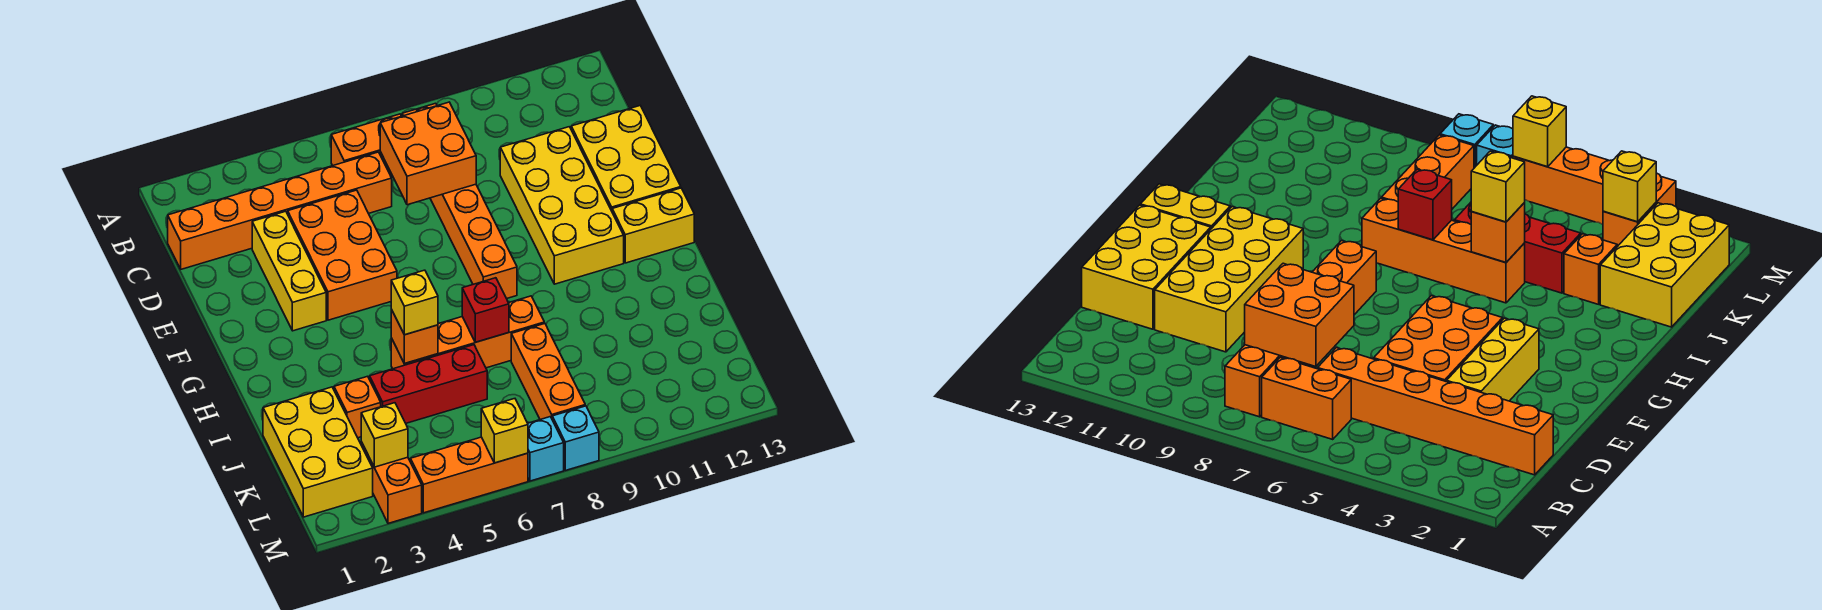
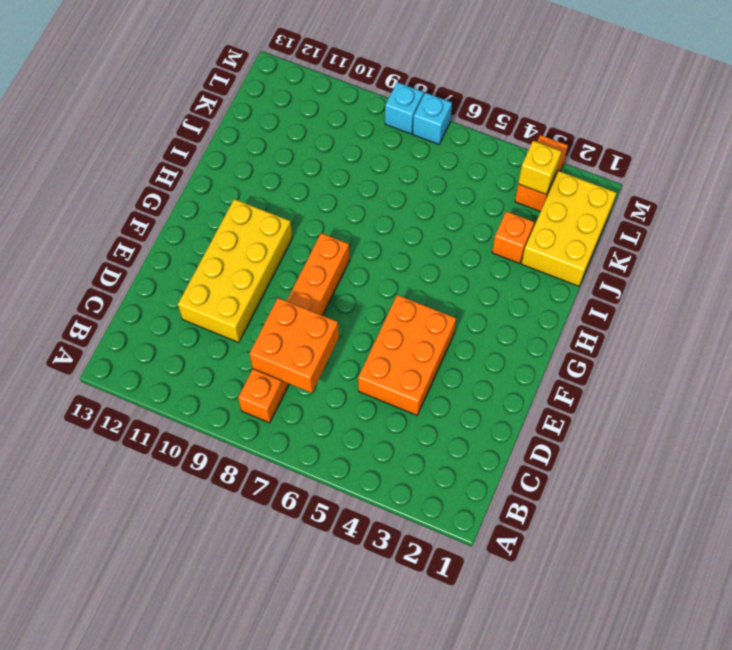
none -> orange 1x2 brick [331,114,401,175]
none -> orange 1x6 brick [168,152,392,269]
none -> yellow 1x3 brick [252,211,326,331]

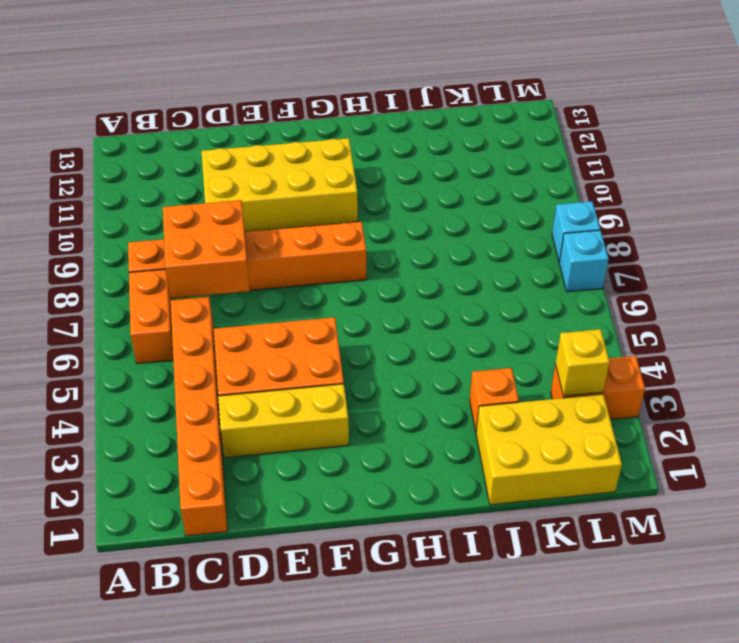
none -> yellow 2x3 brick [571,106,681,211]
none -> yellow 1x2 brick [612,188,694,263]
none -> orange 1x4 brick [391,296,544,369]

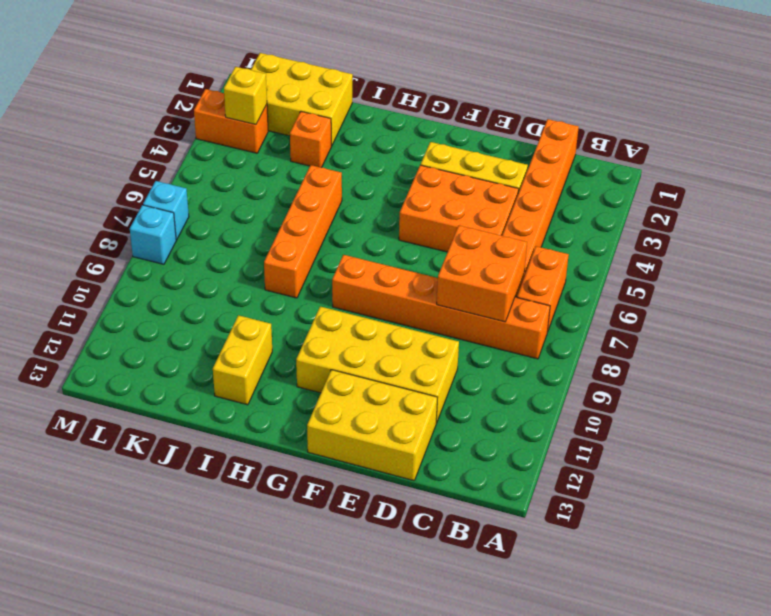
yellow 1x2 brick [213,315,272,405] -> yellow 1x2 brick moved to [612,188,694,263]
none -> red 1x3 brick [370,345,487,423]
none -> orange 1x3 brick [511,323,585,420]
none -> orange 1x3 brick [410,437,528,513]

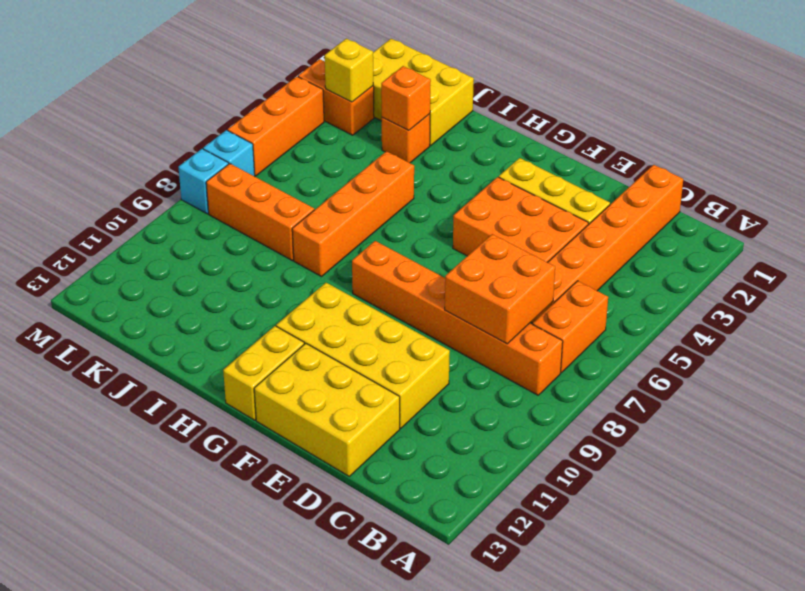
orange 1x1 brick [381,66,431,131] -> orange 1x1 brick moved to [391,310,438,364]
none -> red 1x3 brick [370,345,487,423]
none -> red 1x1 brick [462,278,509,342]
none -> yellow 1x1 brick [481,399,528,463]

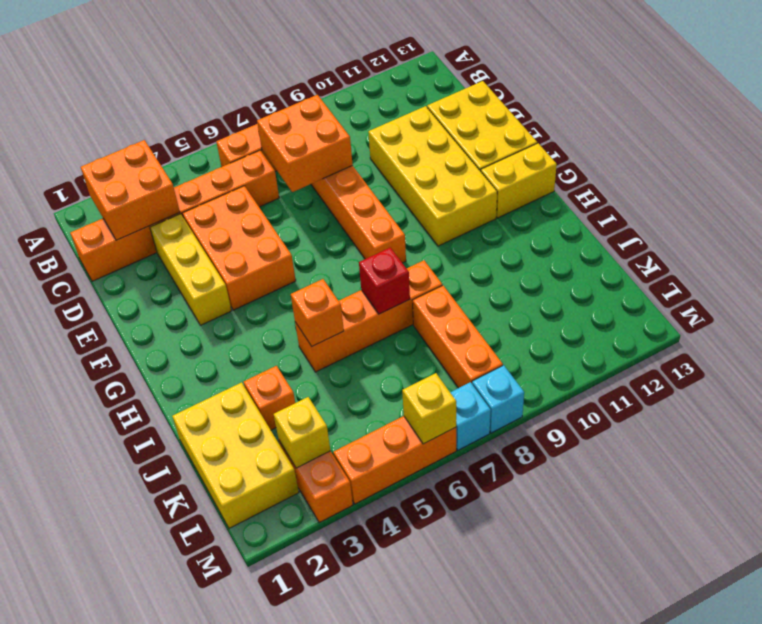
orange 2x2 brick [81,140,180,240] -> none
none -> red 1x3 brick [370,345,487,423]
none -> yellow 1x1 brick [391,270,438,335]

